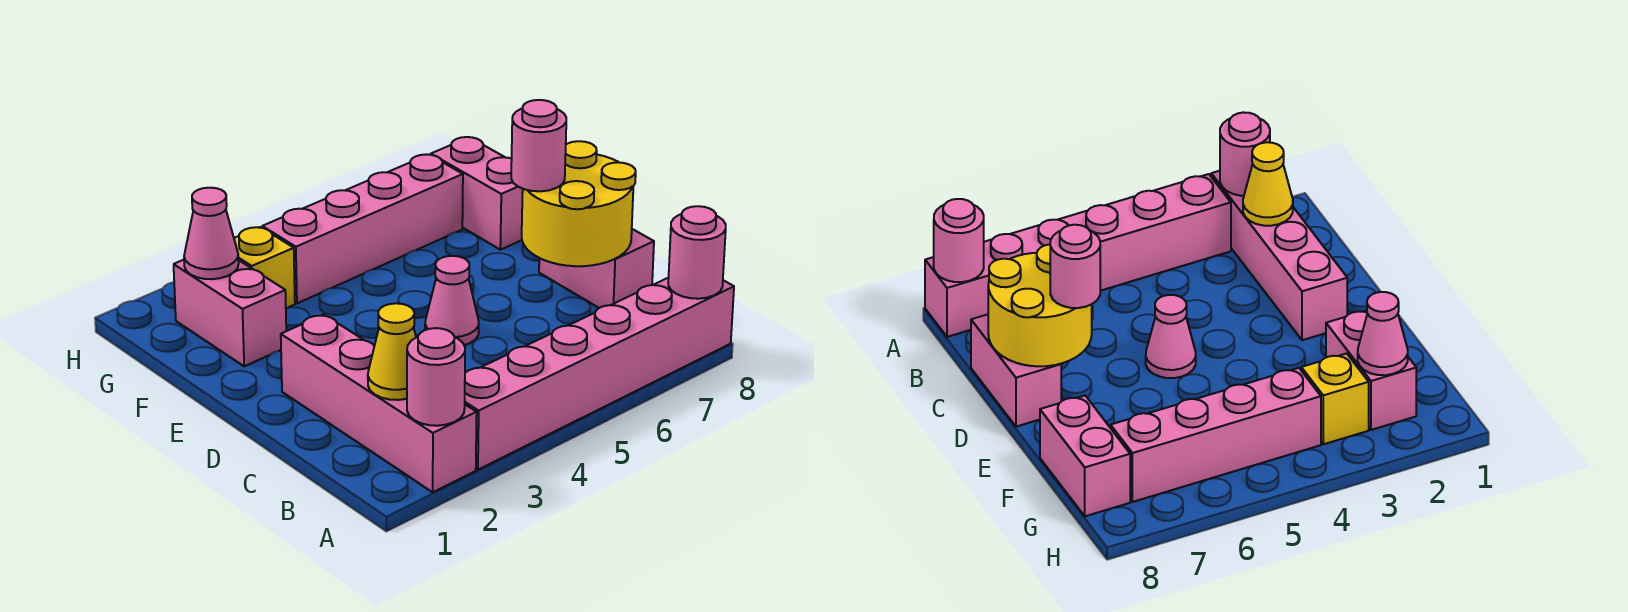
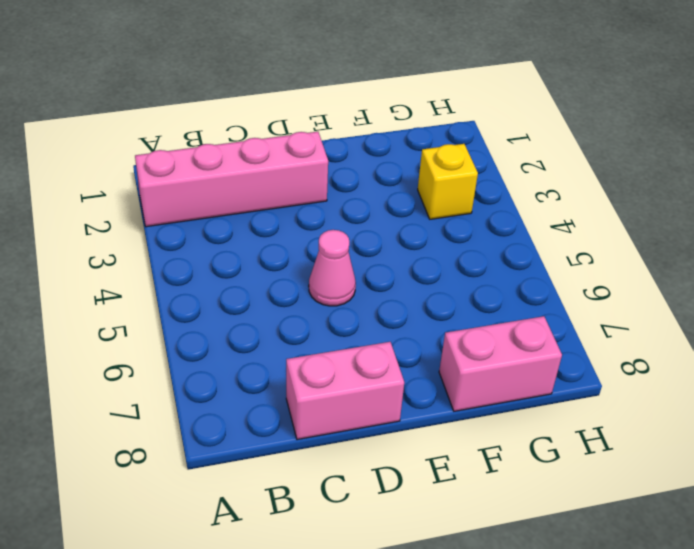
none -> pink 1x6 brick [465,278,734,470]
none -> pink 1x2 brick [174,260,286,366]
none -> pink 1x4 brick [262,154,463,303]

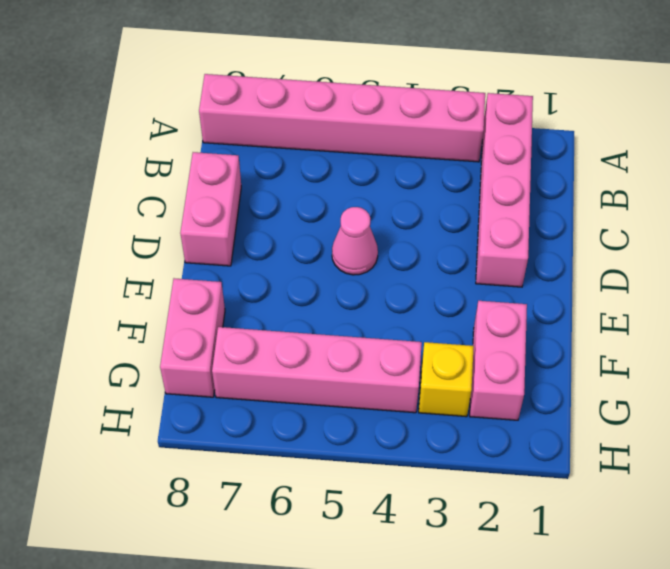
none -> pink 1x1 round brick [407,328,465,426]
none -> pink 1x1 round brick [668,206,726,299]
none -> yellow 1x1 cone [368,303,416,400]

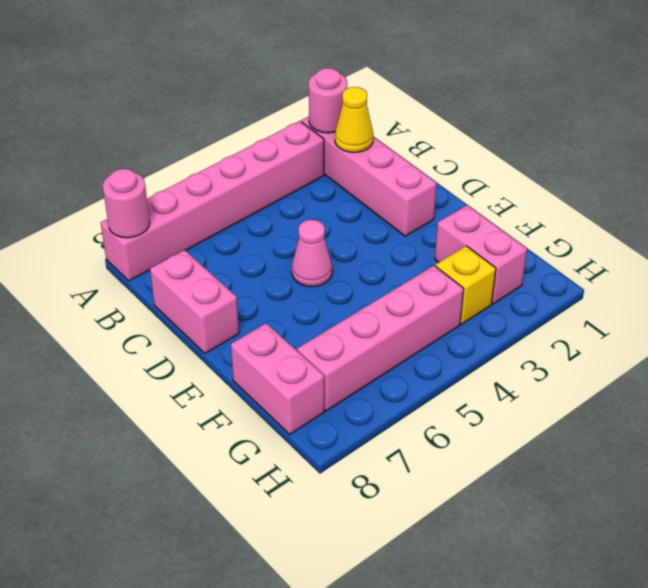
none -> yellow 2x2 round brick [522,141,636,266]
none -> pink 1x1 cone [184,188,239,279]
none -> pink 1x1 round brick [511,100,566,191]

